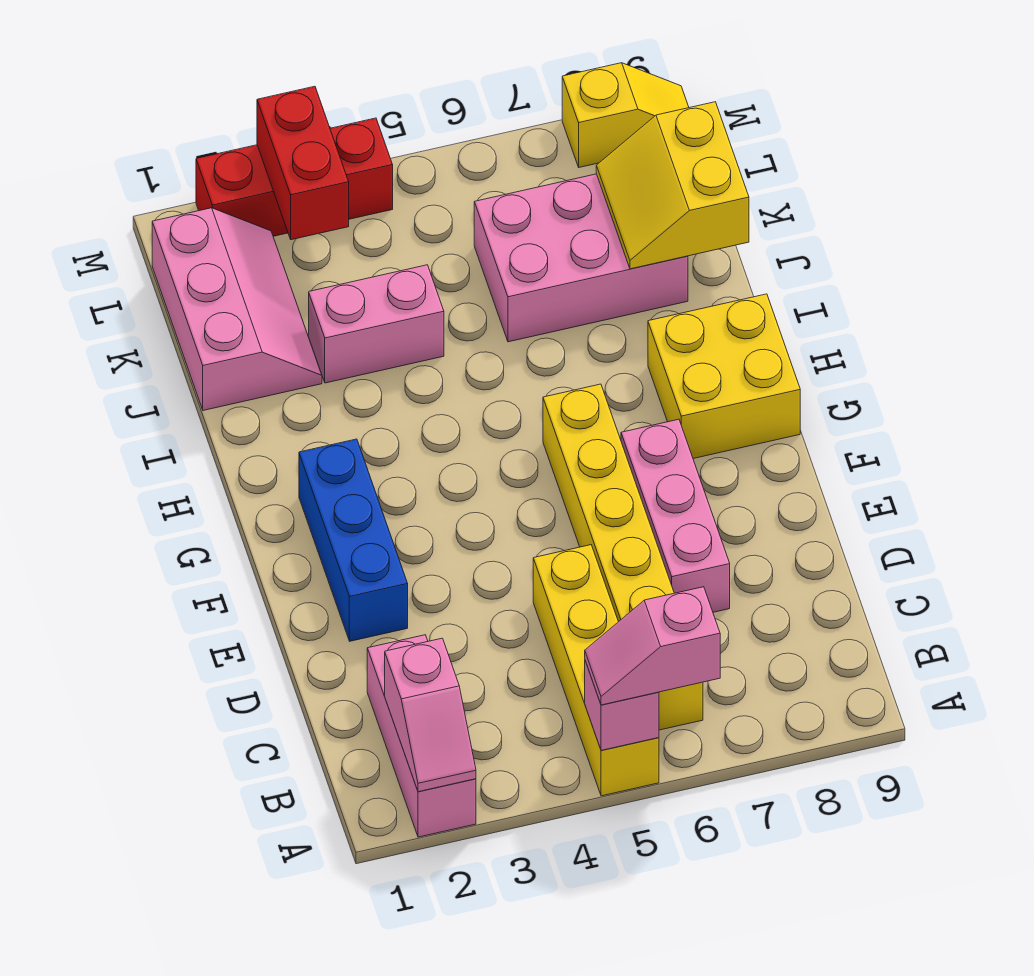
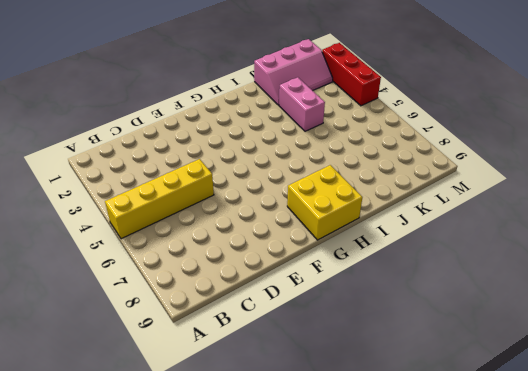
none -> pink 1x3 brick [367,635,476,837]
none -> yellow 1x6 brick [543,384,703,730]
none -> pink 1x3 brick [621,419,730,612]

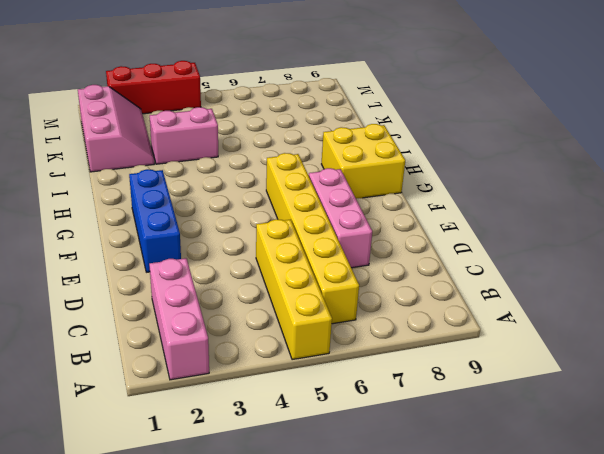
none -> pink 2x3 brick [474,174,688,342]
none -> yellow 1x2 slope [562,63,689,167]
none -> pink 1x2 slope [385,638,476,792]

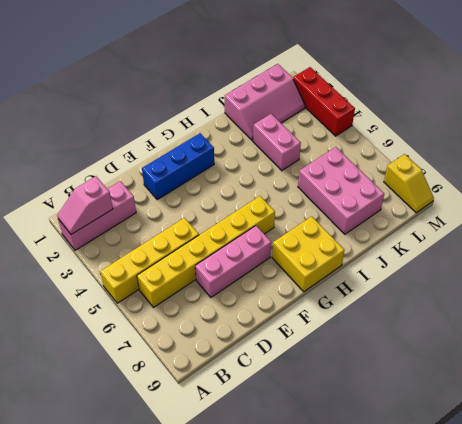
none -> pink 1x1 brick [585,661,659,750]
none -> yellow 2x2 slope [596,102,749,269]
none -> red 1x2 brick [257,86,349,240]

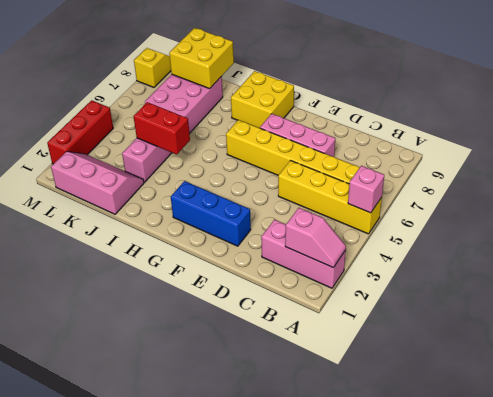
red 1x2 brick [133,102,190,155] -> red 1x2 brick moved to [257,86,349,240]
yellow 2x2 brick [169,28,234,89] -> yellow 2x2 slope [596,102,749,269]
none -> pink 1x2 slope [585,587,720,705]

